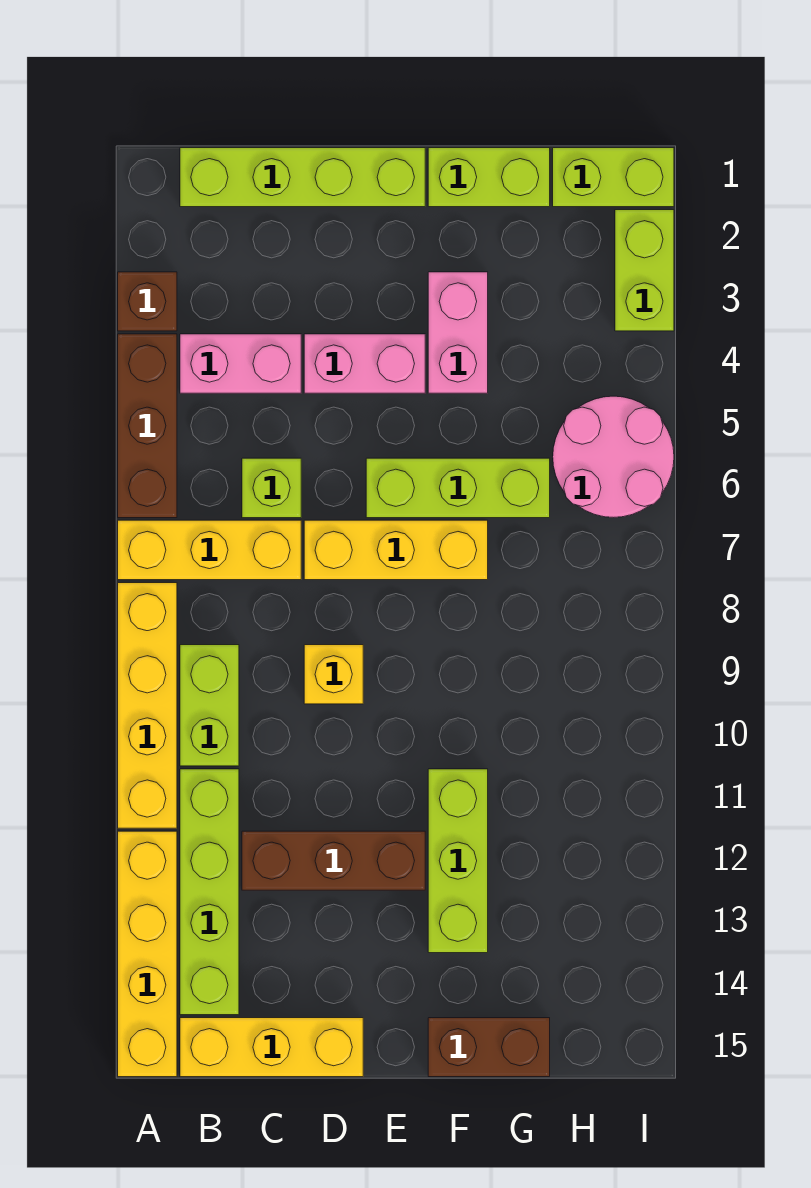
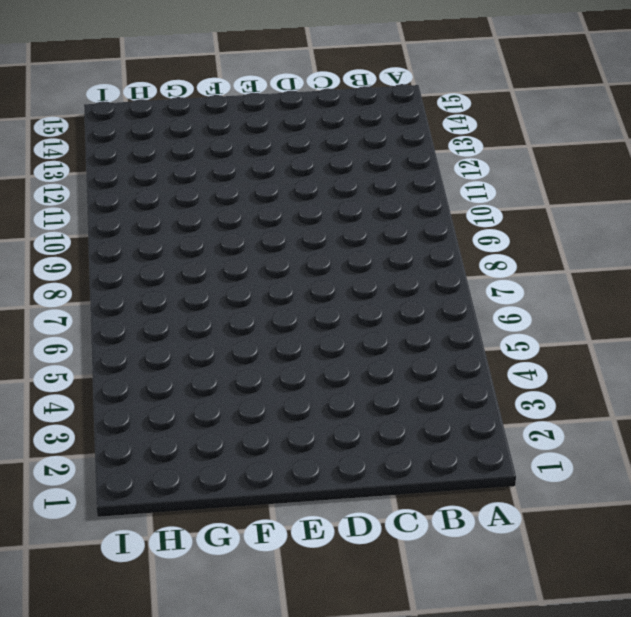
none -> brown 1x1 brick [118,272,177,331]
none -> brown 1x3 brick [118,334,177,518]
none -> yellow 1x3 brick [118,520,301,580]

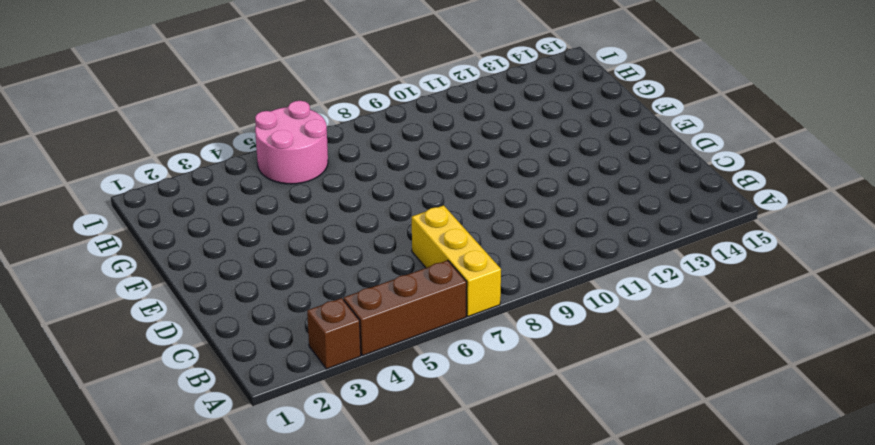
none -> yellow 1x4 brick [118,583,177,828]
none -> yellow 1x4 brick [118,831,177,1077]
none -> lime 1x4 brick [180,148,425,207]

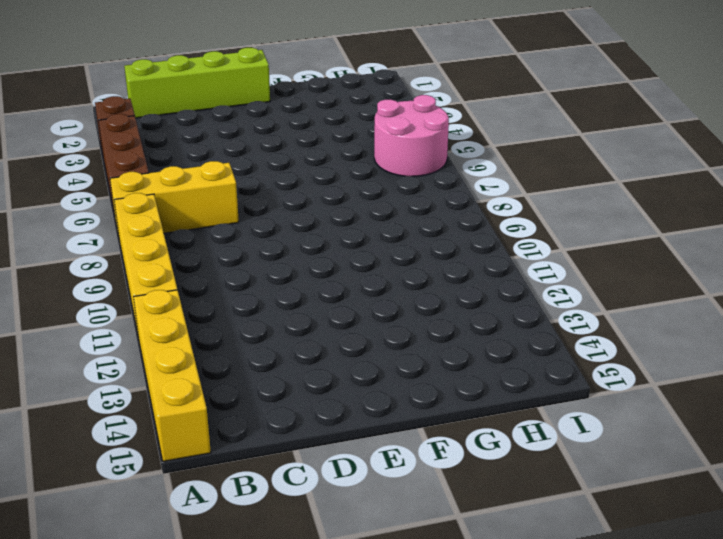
none -> pink 1x2 brick [180,334,301,393]
none -> lime 1x2 brick [180,645,239,766]
none -> lime 1x4 brick [180,769,239,1015]

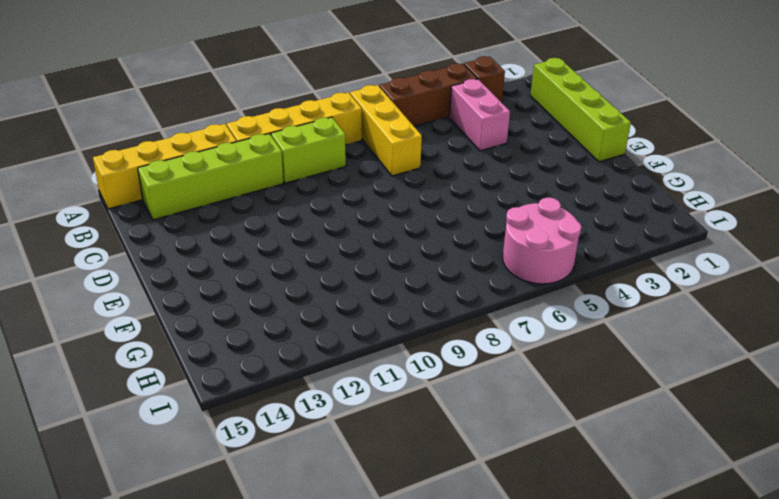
none -> yellow 1x3 brick [180,1018,363,1077]
none -> lime 1x1 brick [242,458,301,518]
none -> brown 1x3 brick [242,831,425,890]

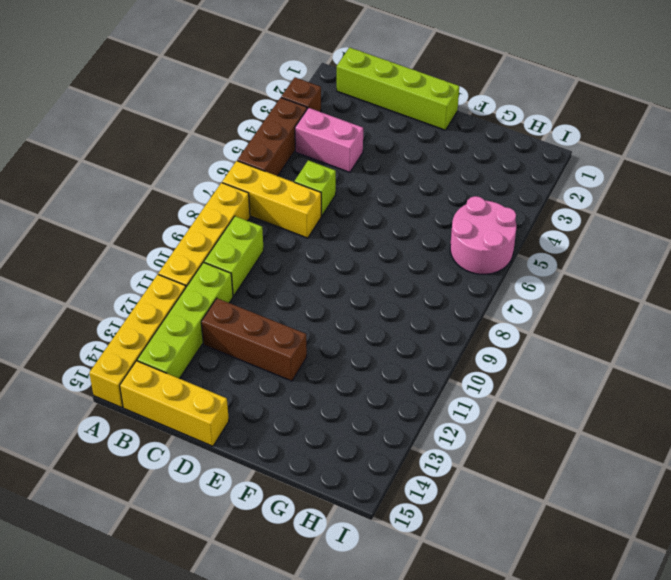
none -> pink 1x2 brick [304,334,425,393]
none -> yellow 1x3 brick [304,520,488,580]
none -> yellow 1x1 brick [304,645,363,704]

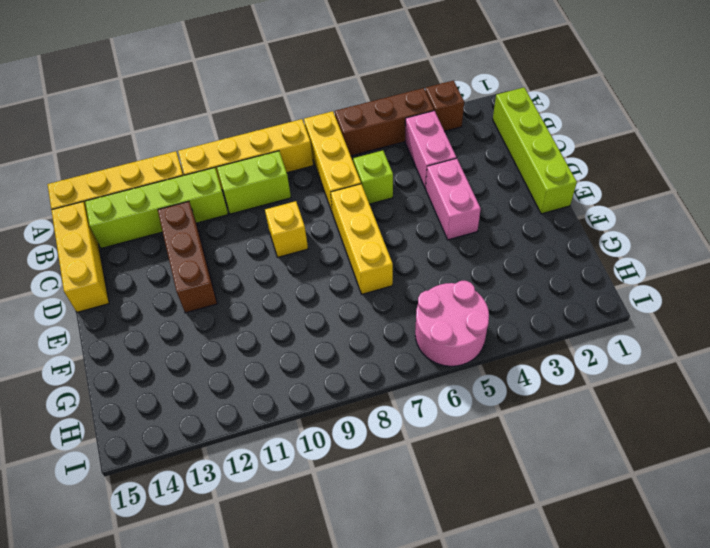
none -> lime 1x3 brick [366,458,550,518]
none -> lime 1x2 brick [428,148,550,207]
none -> pink 1x2 brick [428,272,488,393]

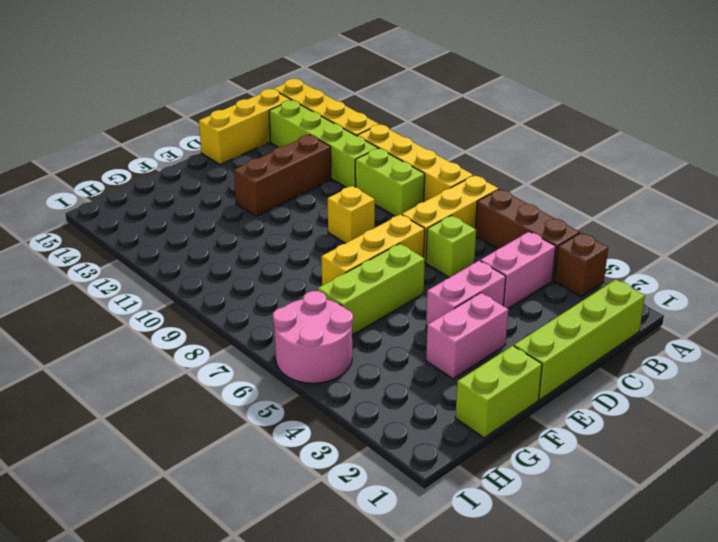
pink 1x2 brick [426,293,508,379] -> pink 1x2 brick turned to [428,272,488,393]
none -> lime 1x3 brick [428,769,488,953]
none -> brown 1x2 brick [428,1018,550,1077]
none -> lime 1x2 brick [553,148,674,207]

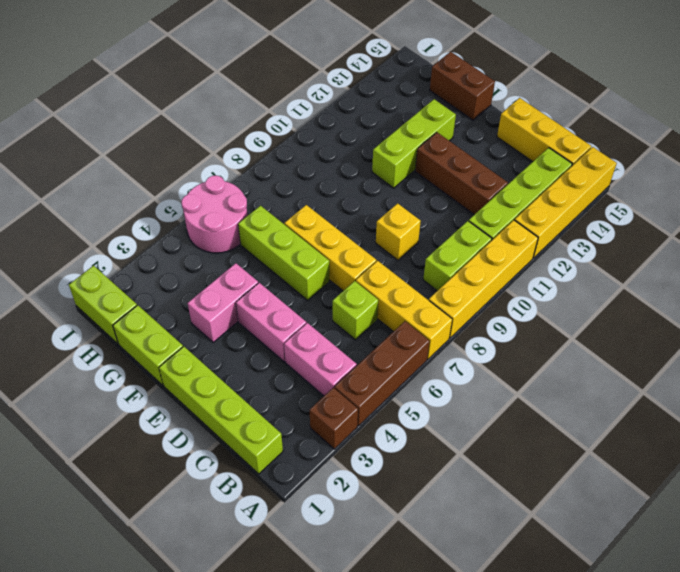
none -> lime 1x2 brick [615,210,674,331]

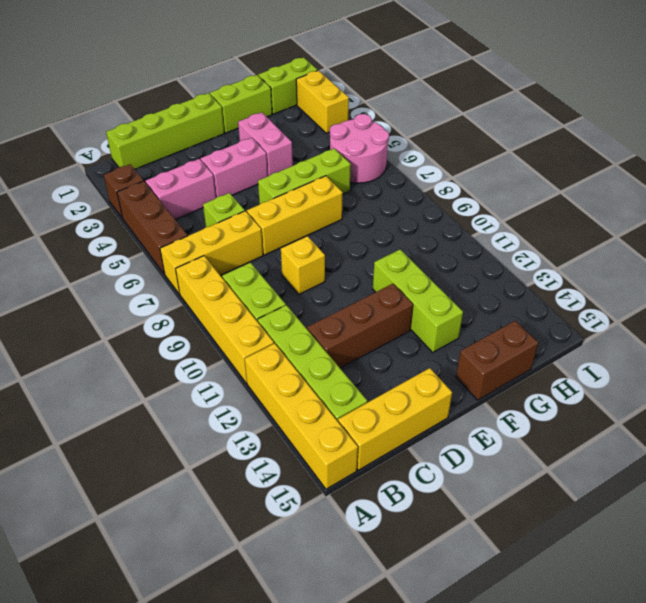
yellow 1x2 brick [296,70,349,133] -> lime 1x2 brick [615,210,674,331]

